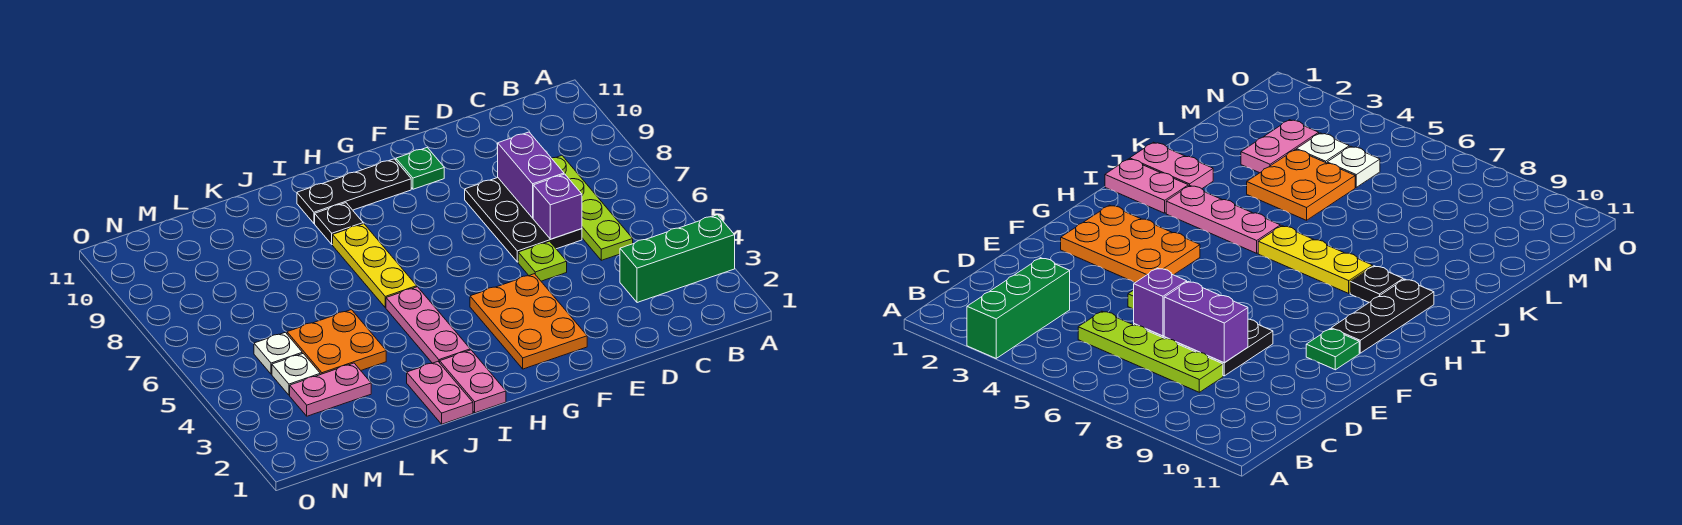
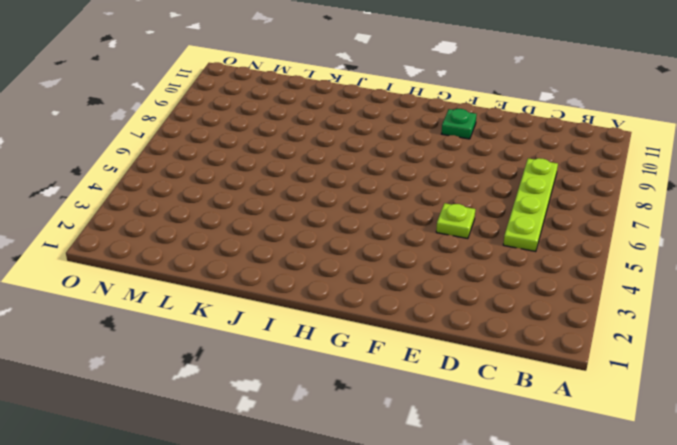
none -> green 1x3 brick [620,215,735,303]
none -> black 2x3 plate [465,178,582,262]
none -> orange 2x3 plate [470,274,587,369]

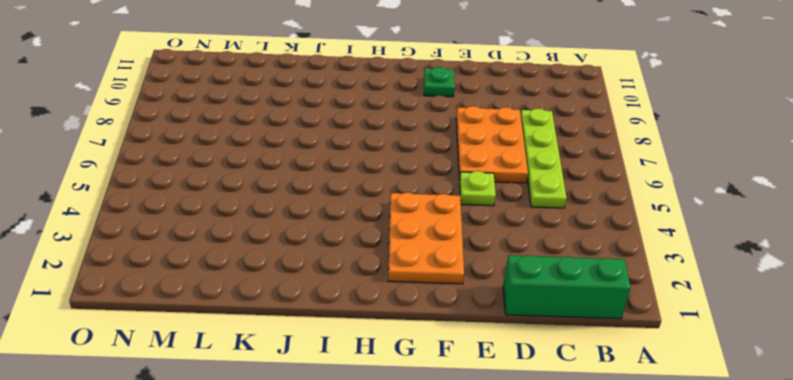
green 1x3 brick [503,255,631,319] -> green 1x3 brick moved to [620,215,735,303]
orange 2x3 plate [456,106,528,183] -> black 2x3 plate [465,178,582,262]
none -> black 1x3 plate [297,159,411,223]
none -> pink 1x2 plate [440,350,506,413]
none -> pink 1x3 plate [386,287,470,363]

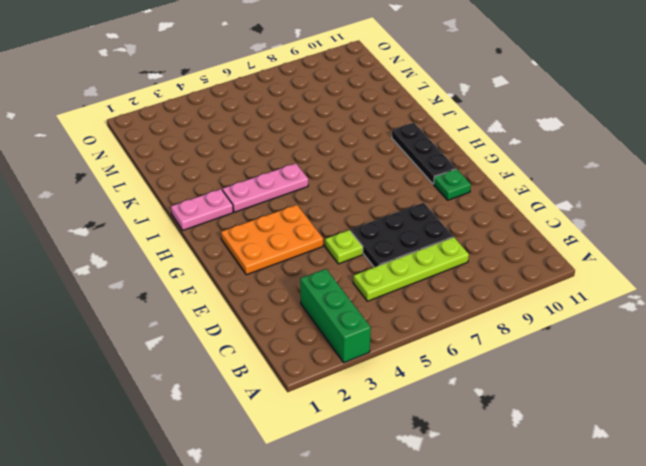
none -> yellow 1x3 plate [333,224,417,308]
none -> black 1x1 plate [315,203,363,244]
none -> pink 1x2 plate [407,362,473,424]

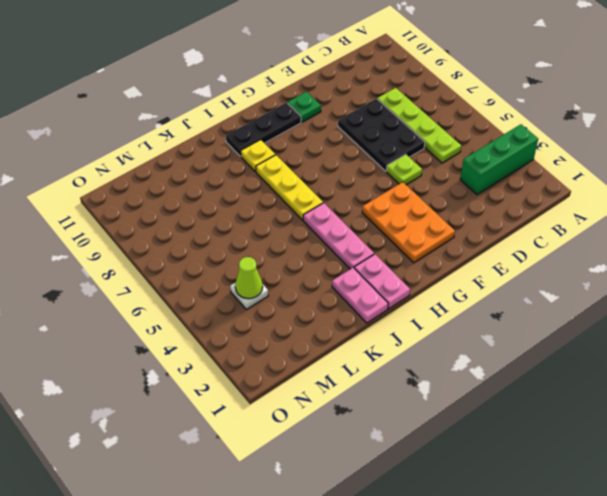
yellow 1x1 plate [241,140,275,172] -> black 1x1 plate [315,203,363,244]
lime 1x1 cone [235,257,263,299] -> none
none -> orange 2x2 plate [287,310,386,375]
none -> pink 1x2 plate [290,363,371,416]
none -> white 1x1 plate [254,332,302,374]

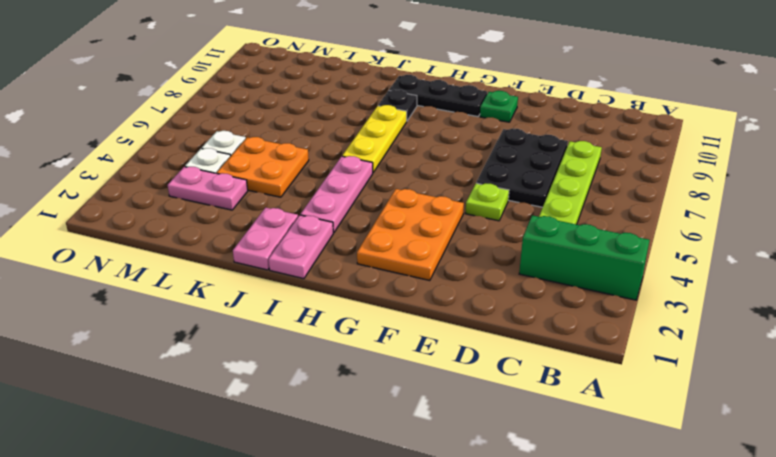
none -> purple 1x1 brick [533,174,582,239]
none -> purple 1x2 brick [498,132,564,218]

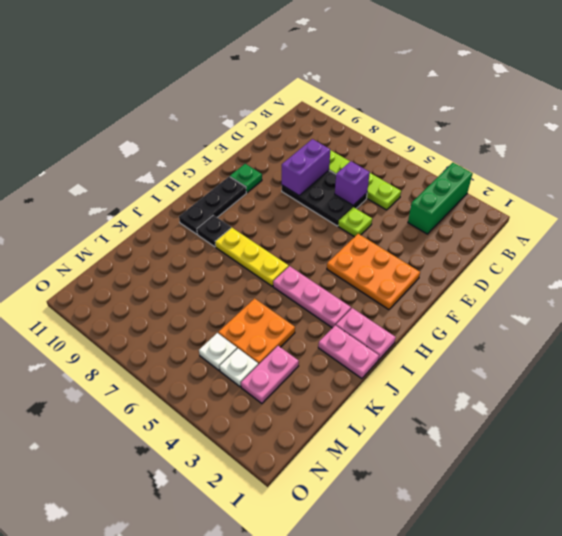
purple 1x2 brick [282,139,330,195] -> purple 1x2 brick turned to [498,132,564,218]

